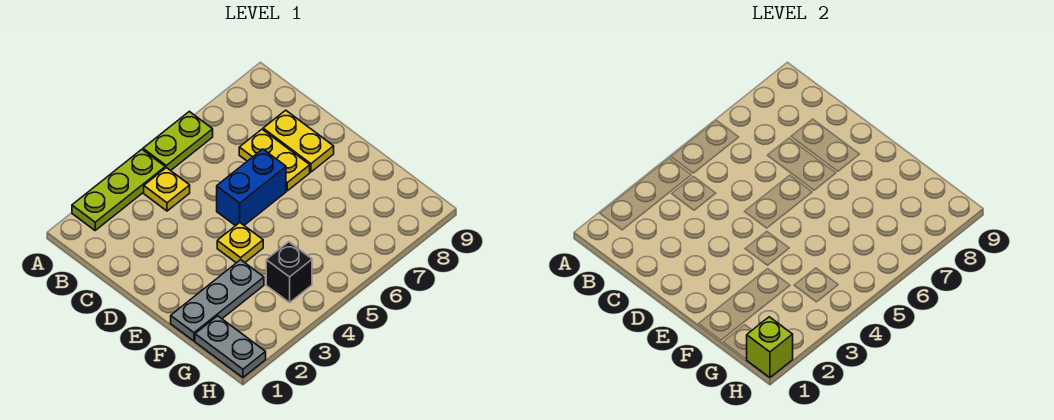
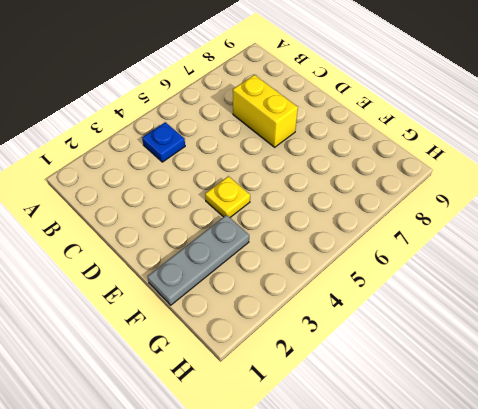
blue 1x1 plate [142,122,185,162] -> yellow 1x1 plate [144,168,190,211]
yellow 1x2 brick [233,75,298,147] -> yellow 1x2 plate [239,129,310,191]
none -> lime 1x3 plate [72,149,165,230]
none -> lime 1x2 plate [143,111,213,171]

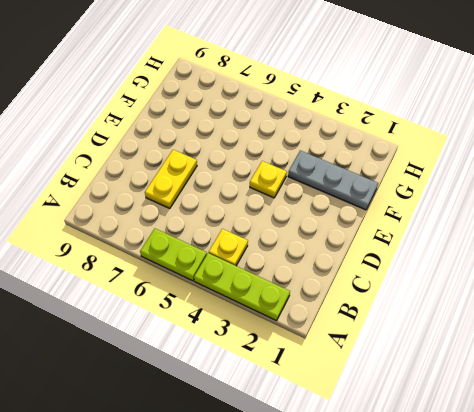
none -> yellow 1x2 plate [263,110,334,172]
none -> blue 1x2 brick [217,149,286,226]

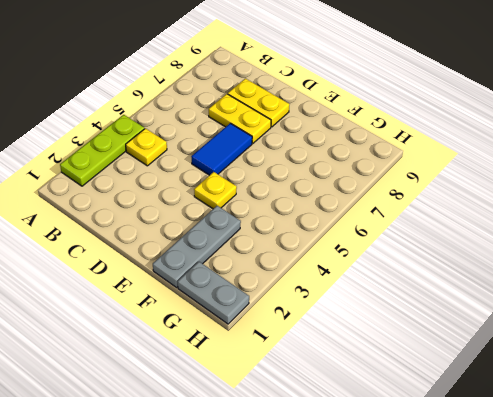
blue 1x2 tile [191,123,252,175] -> blue 1x2 brick [217,149,286,226]
none -> lime 1x2 plate [143,111,213,171]
none -> black 1x1 brick [266,242,312,302]

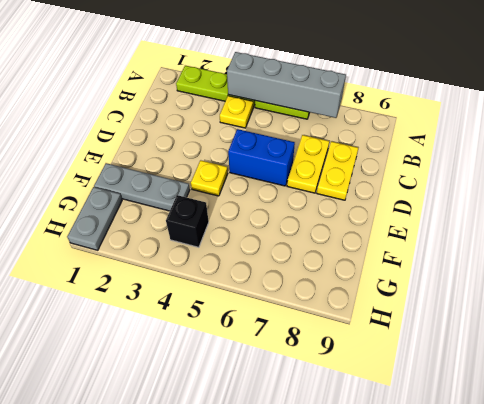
grey 1x4 brick [227,52,346,118] -> none
none -> lime 1x1 brick [747,317,793,377]

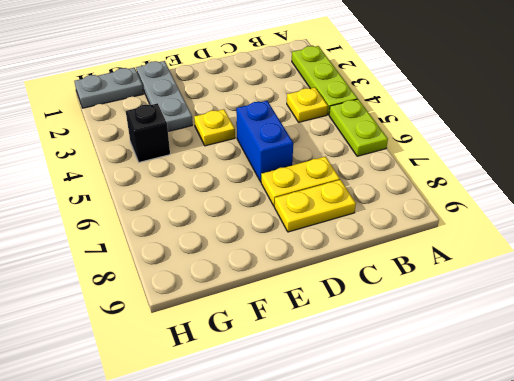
none -> lime 1x1 brick [747,317,793,377]

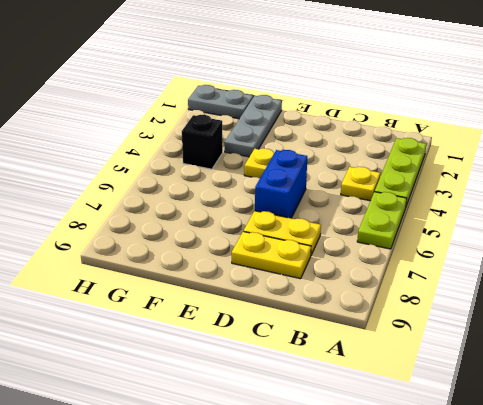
none -> lime 1x1 brick [747,317,793,377]

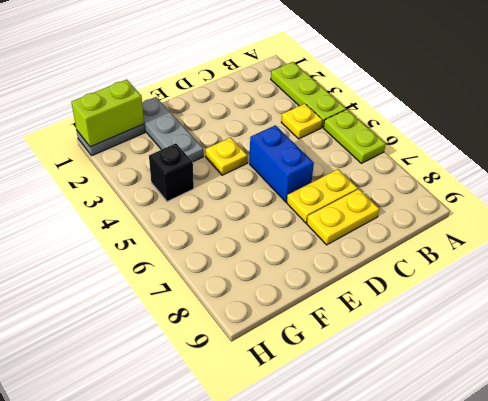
lime 1x2 brick [71,79,144,147] -> lime 1x1 brick [747,317,793,377]

